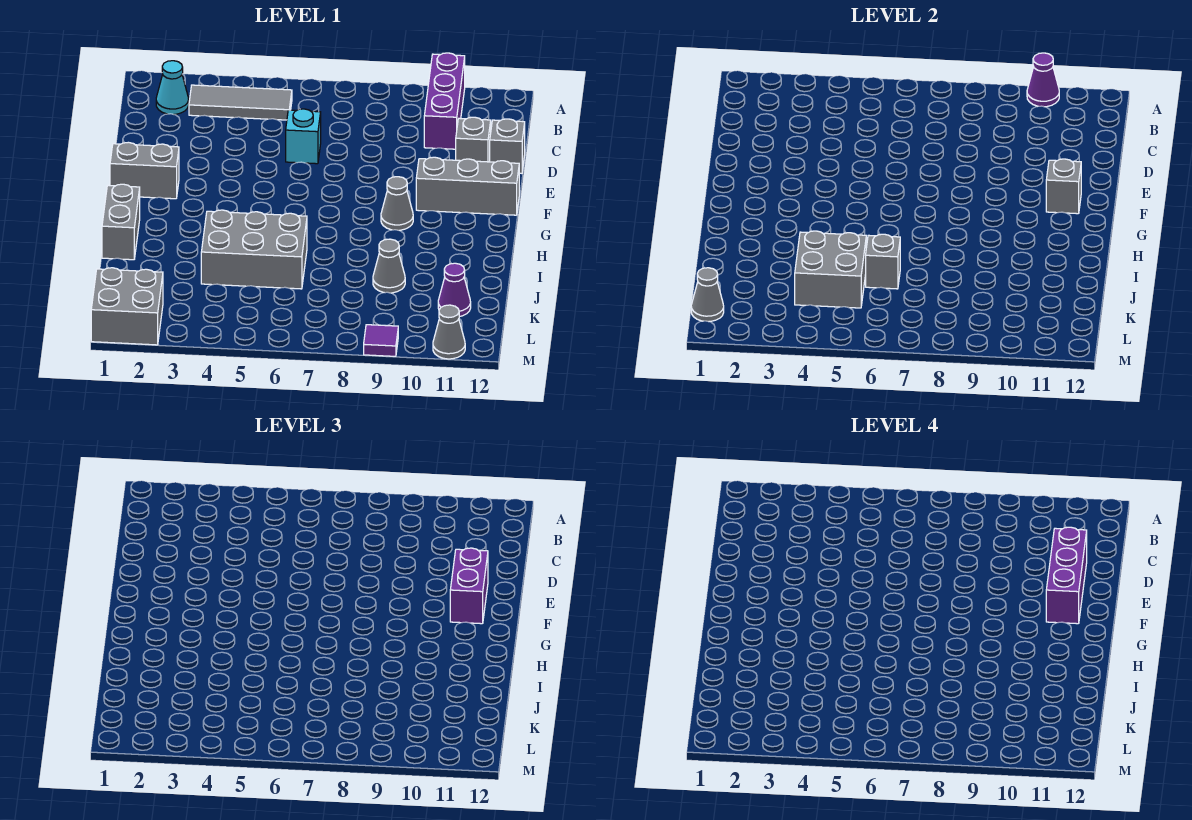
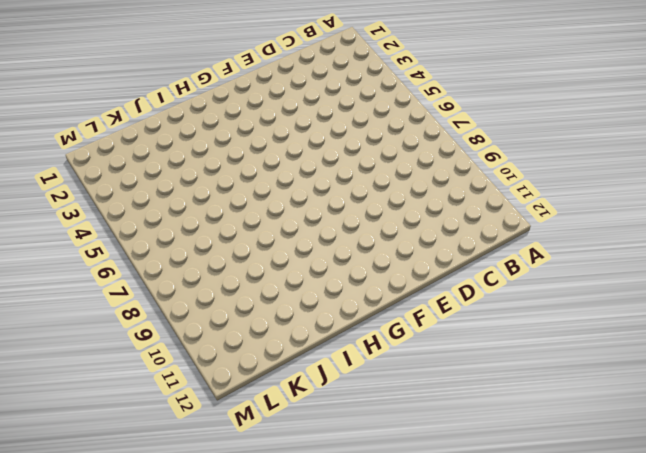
none -> purple 1x3 brick [424,53,465,149]
none -> cyan 1x1 cone [156,61,189,114]
none -> grey 1x3 tile [189,85,292,120]

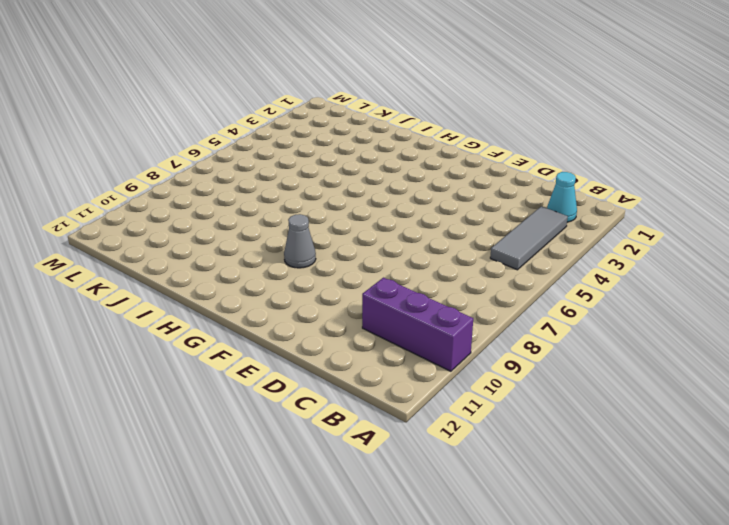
none -> cyan 1x1 brick [286,109,321,164]
none -> grey 1x1 brick [456,117,491,162]
none -> grey 1x1 brick [490,119,525,173]

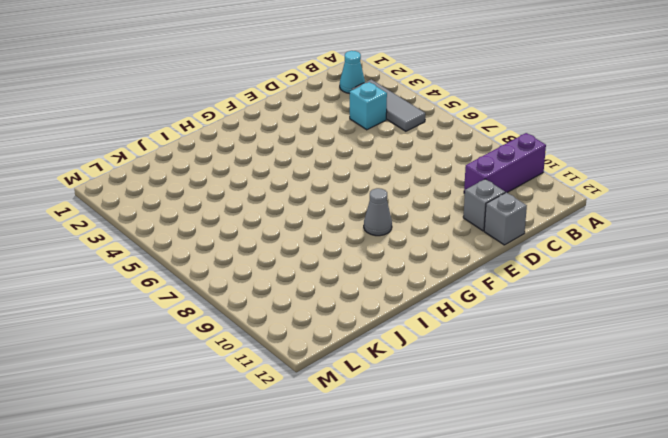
cyan 1x1 brick [350,82,387,130] -> cyan 1x1 brick moved to [286,109,321,164]
none -> grey 1x2 brick [110,142,179,199]
none -> grey 1x3 brick [416,157,519,215]
none -> grey 1x2 brick [102,184,140,260]

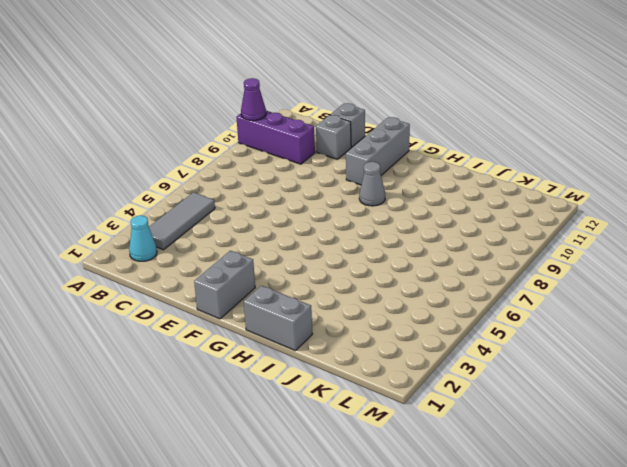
none -> cyan 1x1 brick [286,109,321,164]
none -> grey 2x3 brick [201,210,307,289]
none -> grey 1x1 cone [373,239,405,293]

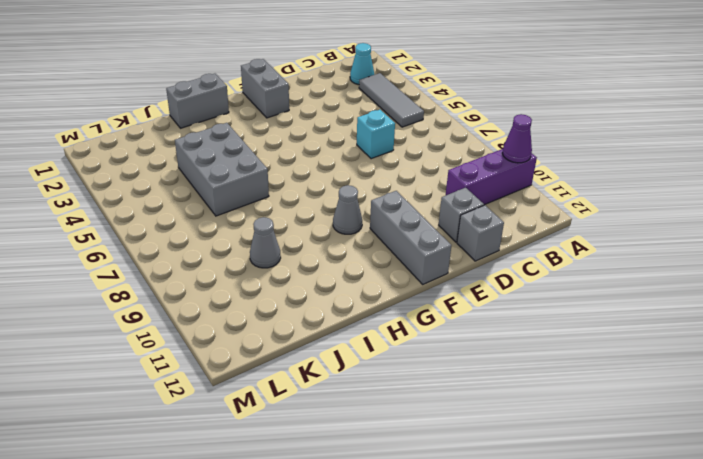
none -> purple 1x1 cone [438,263,471,317]
none -> grey 2x2 brick [91,268,163,345]
none -> purple 1x1 tile [364,325,398,356]

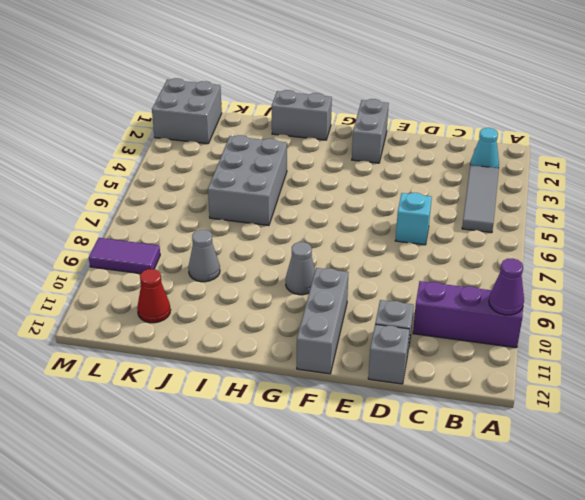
red 1x1 cone [137,269,171,323] -> purple 1x1 cone [438,263,471,317]
purple 1x2 tile [89,238,160,274] -> purple 1x1 tile [364,325,398,356]
none -> grey 1x1 cone [433,305,465,359]
none -> grey 1x1 brick [1046,159,1081,214]
none -> grey 2x2 brick [795,231,866,308]

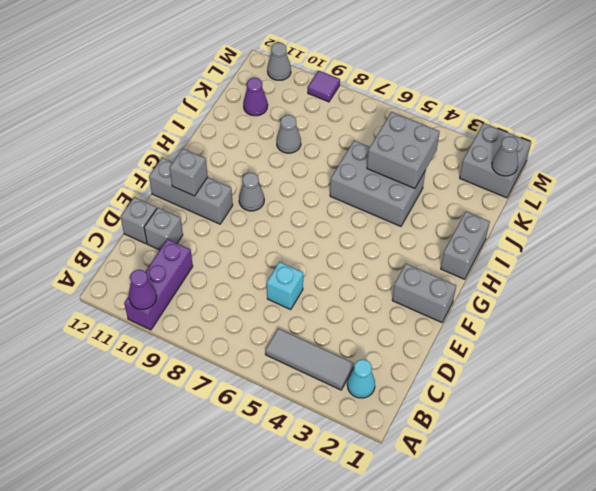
none -> grey 1x1 brick [866,234,900,289]
none -> purple 1x2 brick [450,548,488,624]
none -> purple 1x3 brick [1046,527,1087,624]

